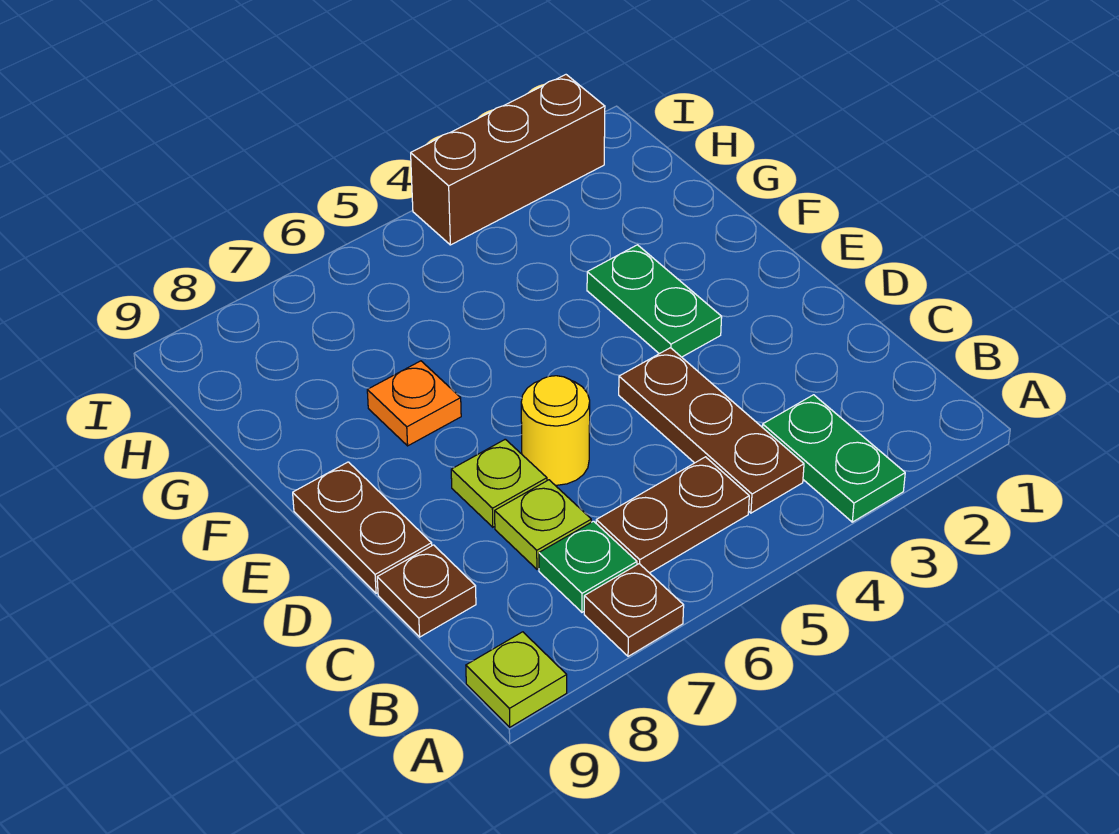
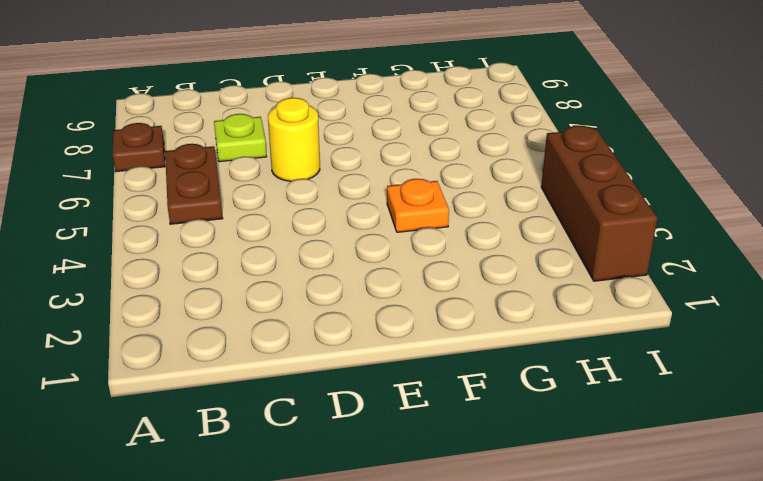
orange 1x1 plate [387,179,449,232] -> orange 1x1 plate moved to [367,361,461,446]
none -> green 1x2 plate [762,395,905,522]
none -> lime 1x1 plate [466,632,567,727]
none -> brown 1x3 plate [619,348,804,513]

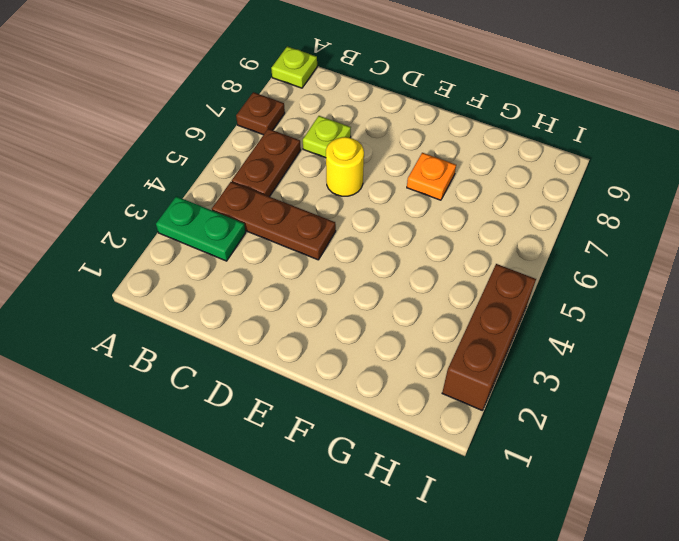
none -> green 1x1 plate [539,521,637,612]
none -> brown 1x1 plate [377,545,476,637]
none -> lime 1x1 plate [451,439,547,527]

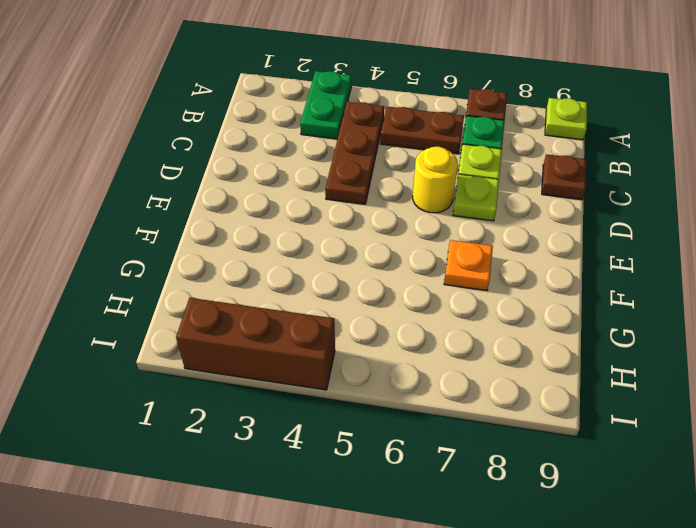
none -> brown 1x2 plate [293,462,432,593]
none -> green 1x2 plate [587,245,722,357]

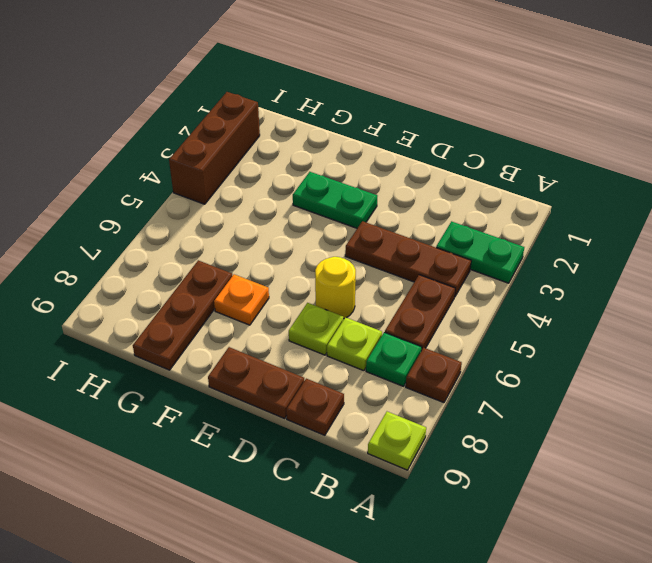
brown 1x3 plate [133,260,232,370] -> none

